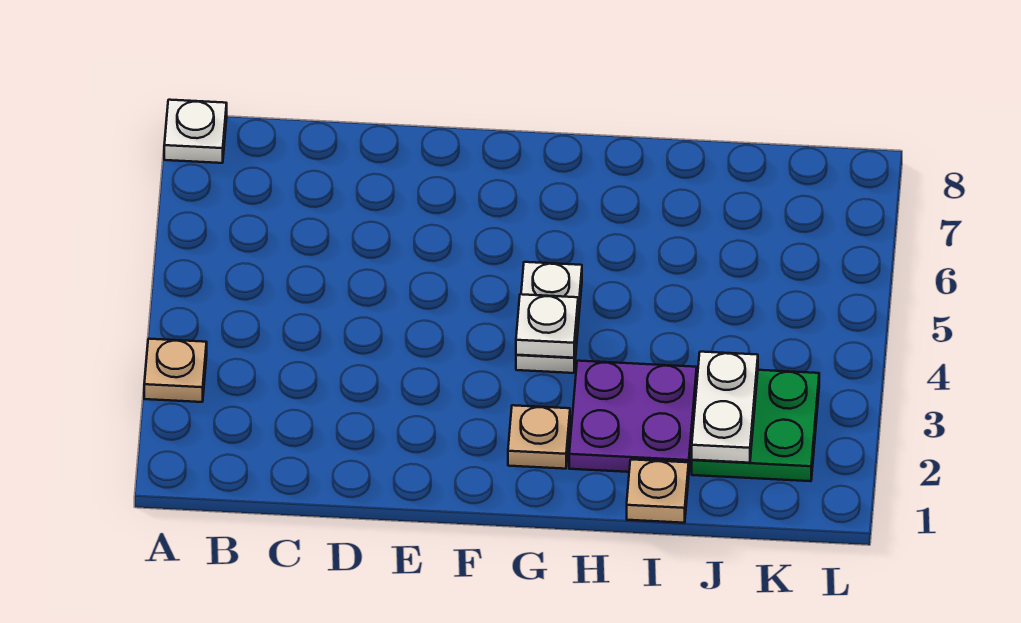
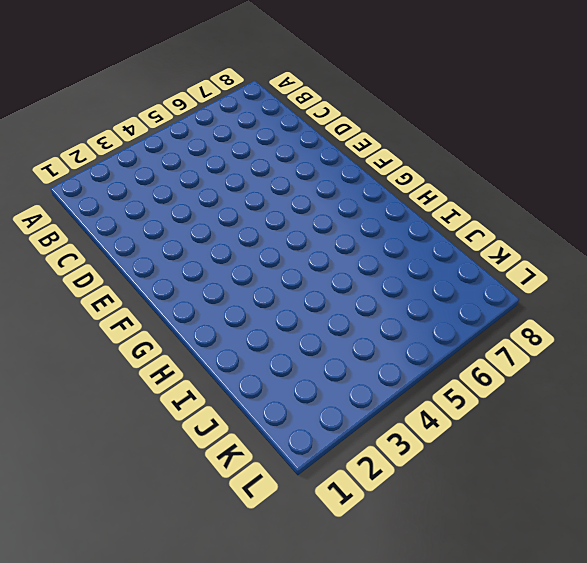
none -> tan 1x1 plate [144,339,207,402]
none -> white 1x1 plate [164,100,227,163]

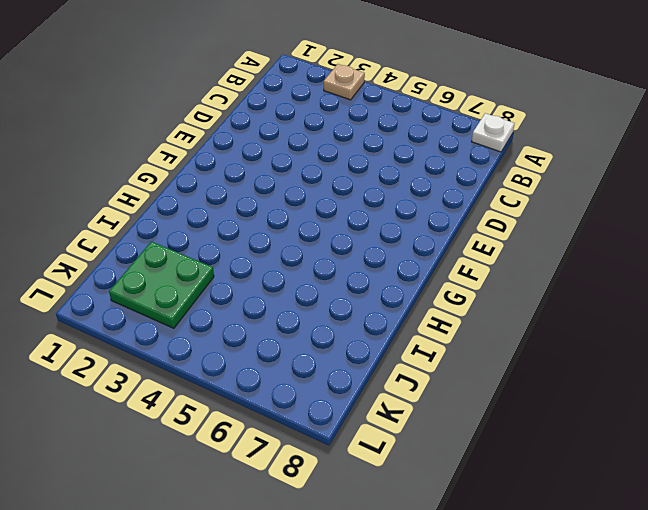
none -> tan 1x1 plate [508,405,570,469]
none -> white 1x2 plate [516,262,582,373]

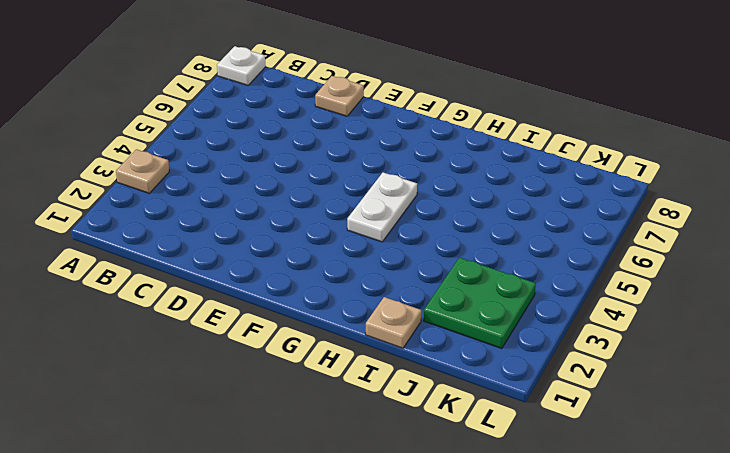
tan 1x1 plate [315,76,364,116] -> tan 1x1 plate moved to [508,405,570,469]
none -> purple 2x2 plate [569,361,697,472]
none -> white 1x1 plate [516,294,578,358]

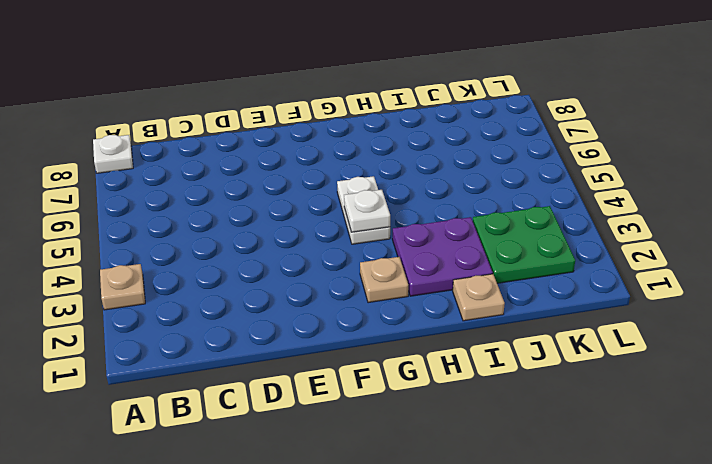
none -> white 1x2 plate [692,352,758,463]

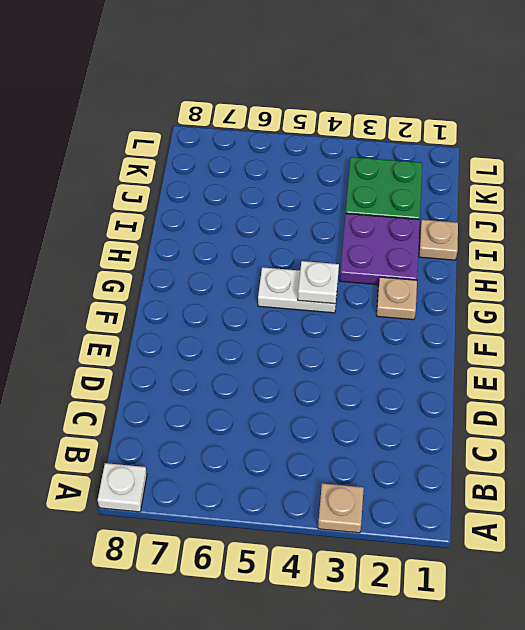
none -> white 1x2 plate [692,352,758,463]

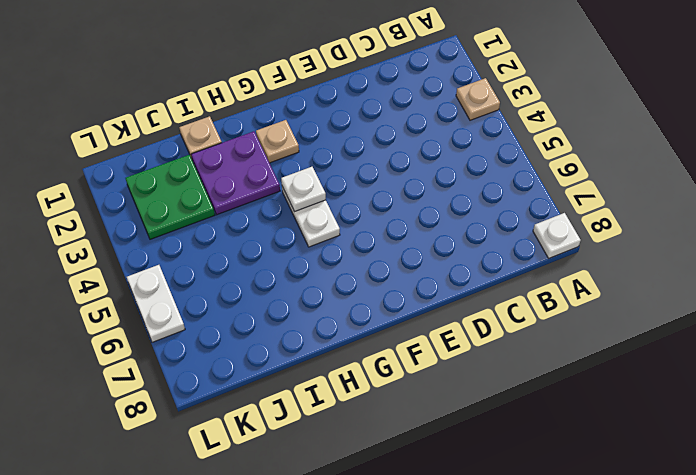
white 1x2 plate [127,265,185,342] -> white 1x2 plate moved to [692,352,758,463]

